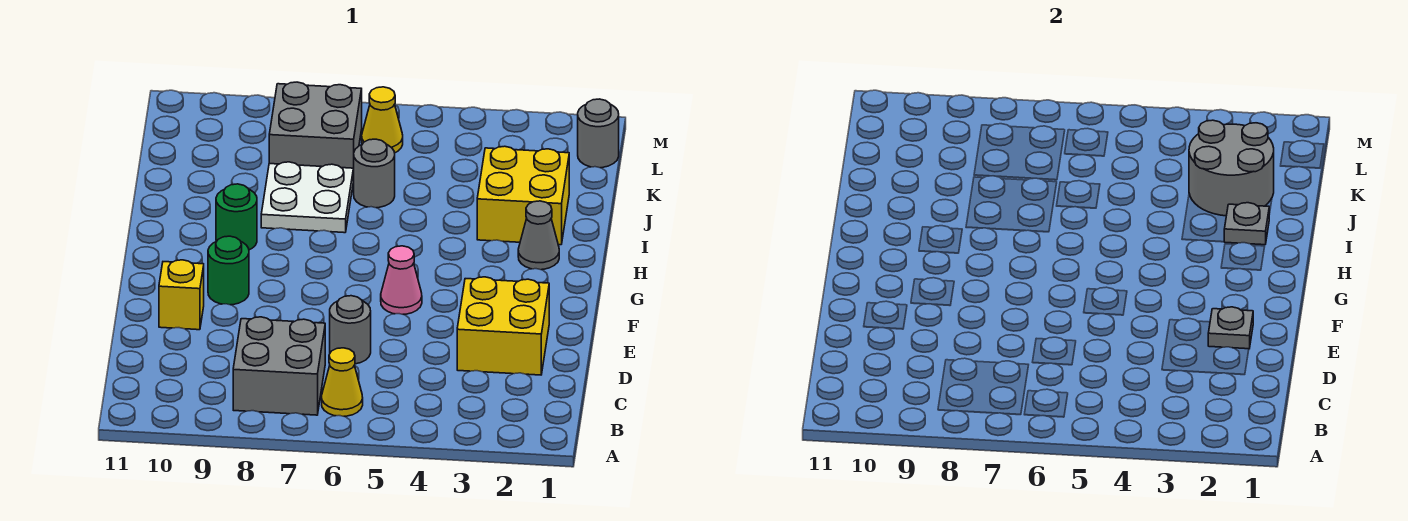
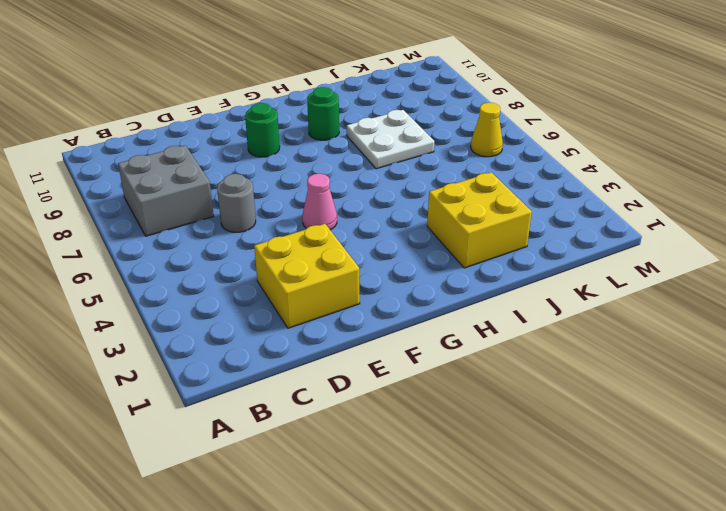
none -> yellow 1x1 cone [322,348,363,416]
none -> yellow 1x1 brick [159,260,204,330]
none -> grey 1x1 cone [518,201,559,270]

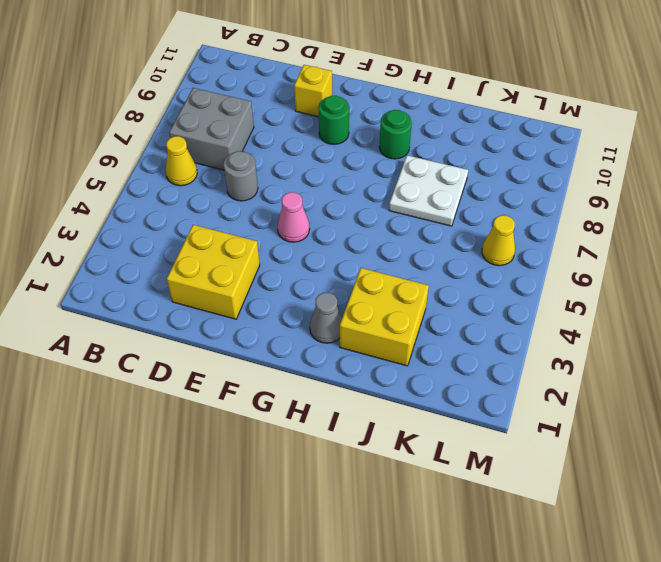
none -> grey 1x1 round brick [353,139,395,208]
none -> grey 2x2 brick [269,82,362,180]
none -> grey 1x1 round brick [578,99,619,168]

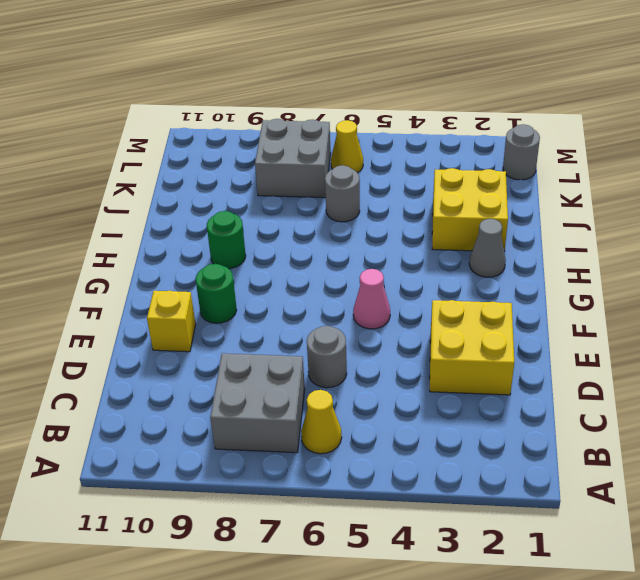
none -> white 2x2 plate [261,162,353,233]
none -> grey 1x1 plate [1208,307,1253,349]
none -> grey 1x1 plate [1224,203,1269,245]

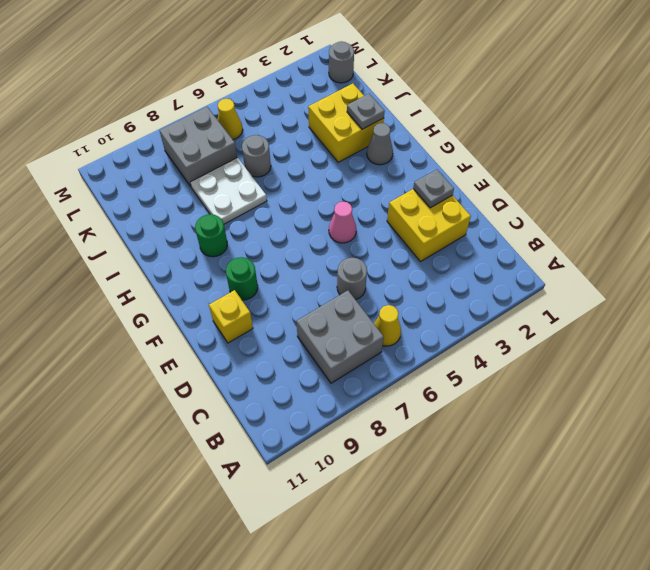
none -> grey 2x2 round brick [1189,120,1274,216]

